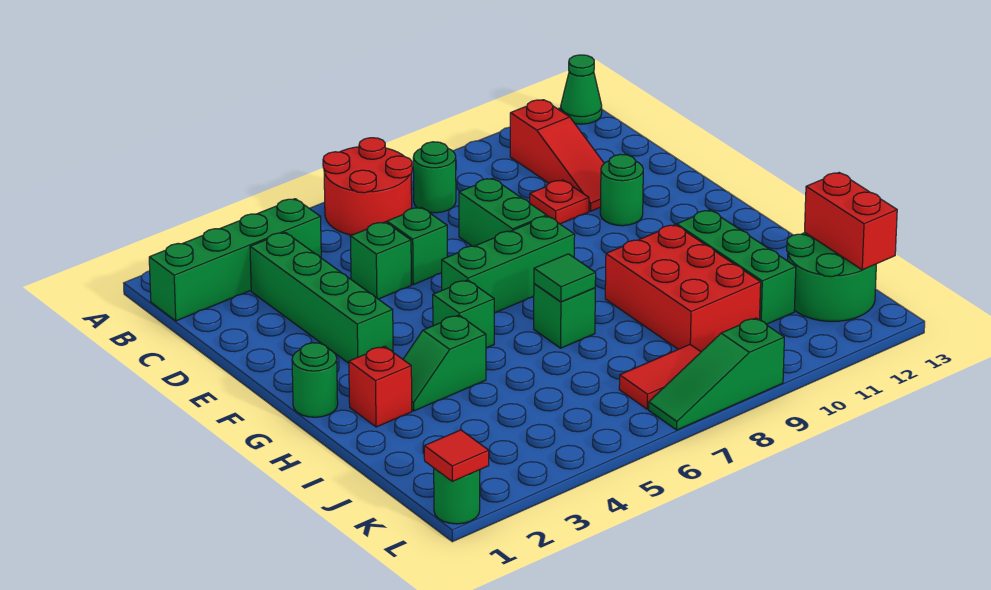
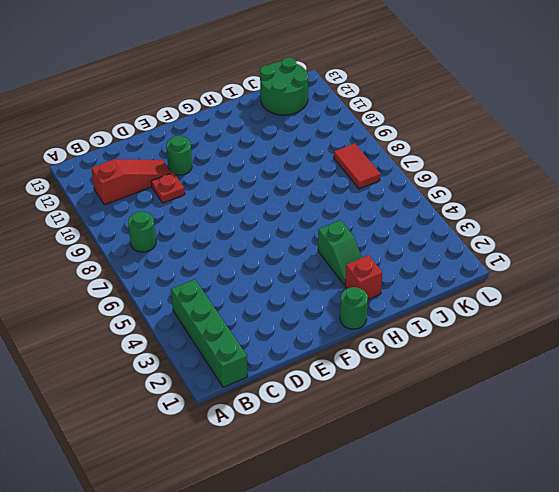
none -> red 2x2 round brick [323,138,412,235]
none -> green 1x1 cone [561,55,602,124]
none -> green 1x4 brick [250,232,393,363]

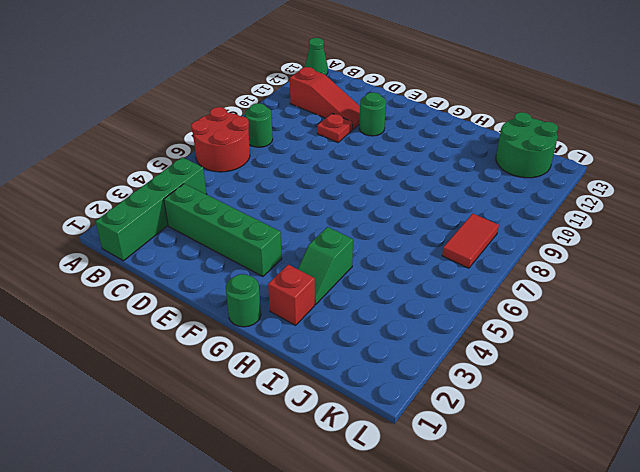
none -> green 1x1 brick [350,222,411,299]
none -> green 1x1 brick [387,207,447,284]
none -> green 1x2 brick [459,178,547,246]

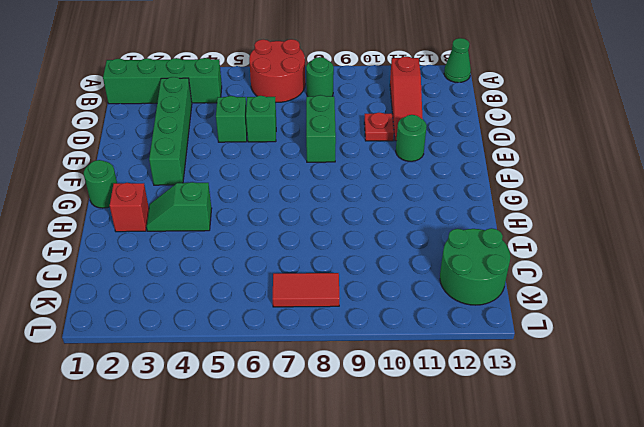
none -> green 1x3 brick [442,216,575,313]
none -> green 1x1 brick [433,280,494,348]
none -> green 1x1 brick [534,284,595,348]

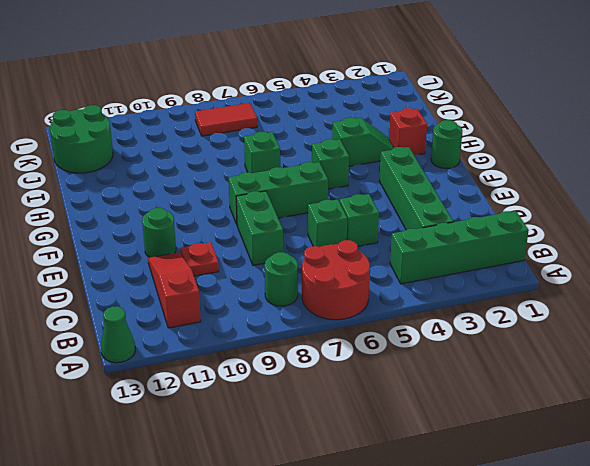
none -> red 2x3 brick [605,225,761,352]
none -> green 1x3 brick [677,210,796,324]
none -> green 1x1 round brick [434,468,480,524]

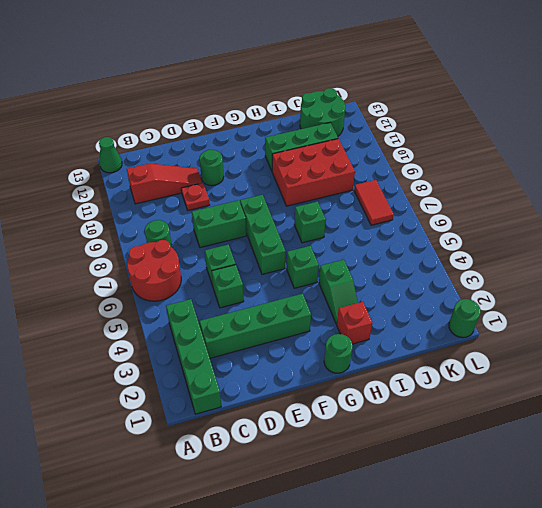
none -> green 1x3 slope [649,318,784,430]
none -> green 1x1 tile [534,254,596,302]
none -> red 1x2 brick [805,173,897,270]

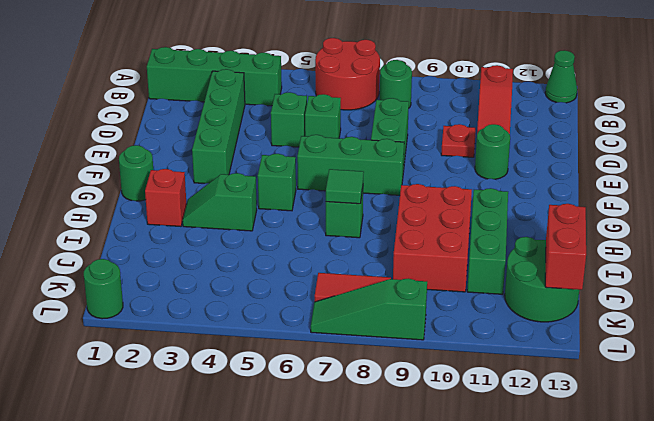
none -> red 1x1 tile [424,430,489,481]

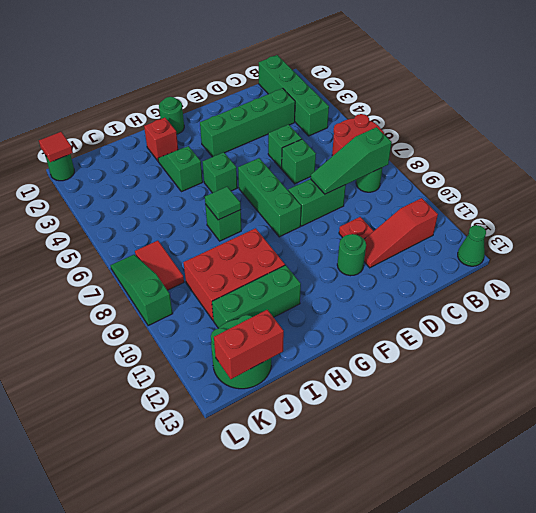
green 1x3 slope [311,127,392,194] -> none

